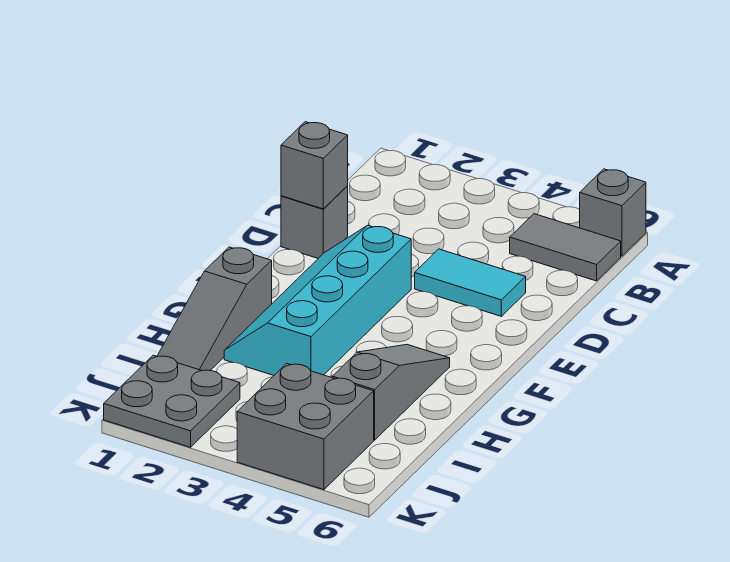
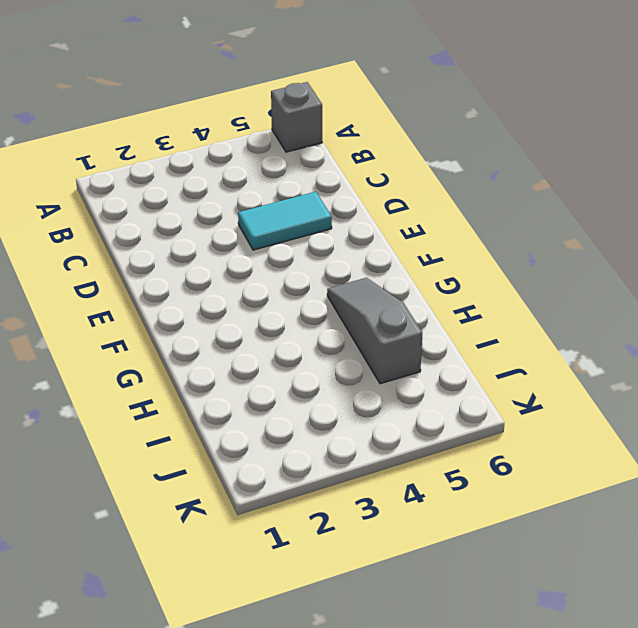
none -> grey 1x2 tile [510,214,621,281]
none -> grey 1x1 brick [281,186,348,258]

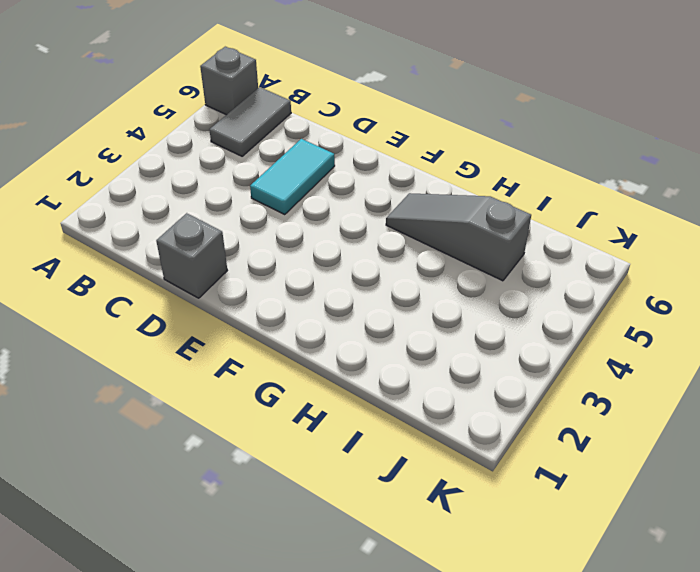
none -> cyan 2x4 slope [224,225,411,375]
none -> grey 1x3 slope [157,247,272,371]

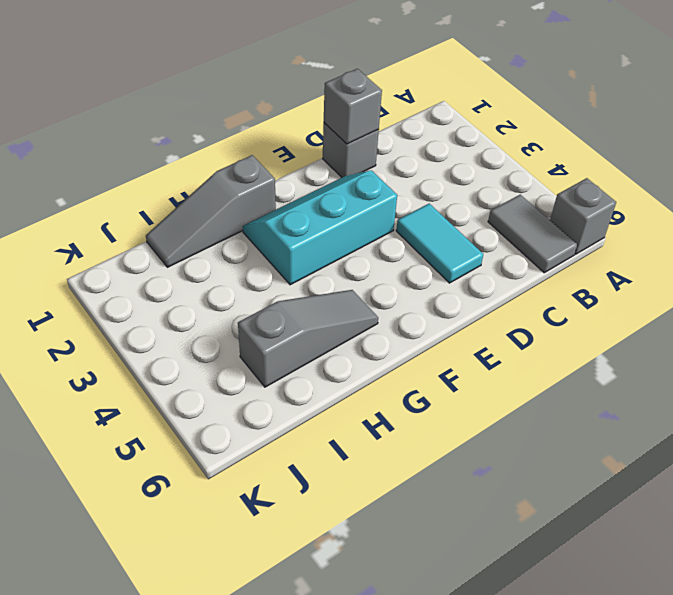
cyan 2x3 slope [243,170,397,285] -> cyan 2x4 slope [224,225,411,375]
none -> grey 2x2 plate [104,355,240,447]
none -> grey 2x2 brick [237,363,374,490]

